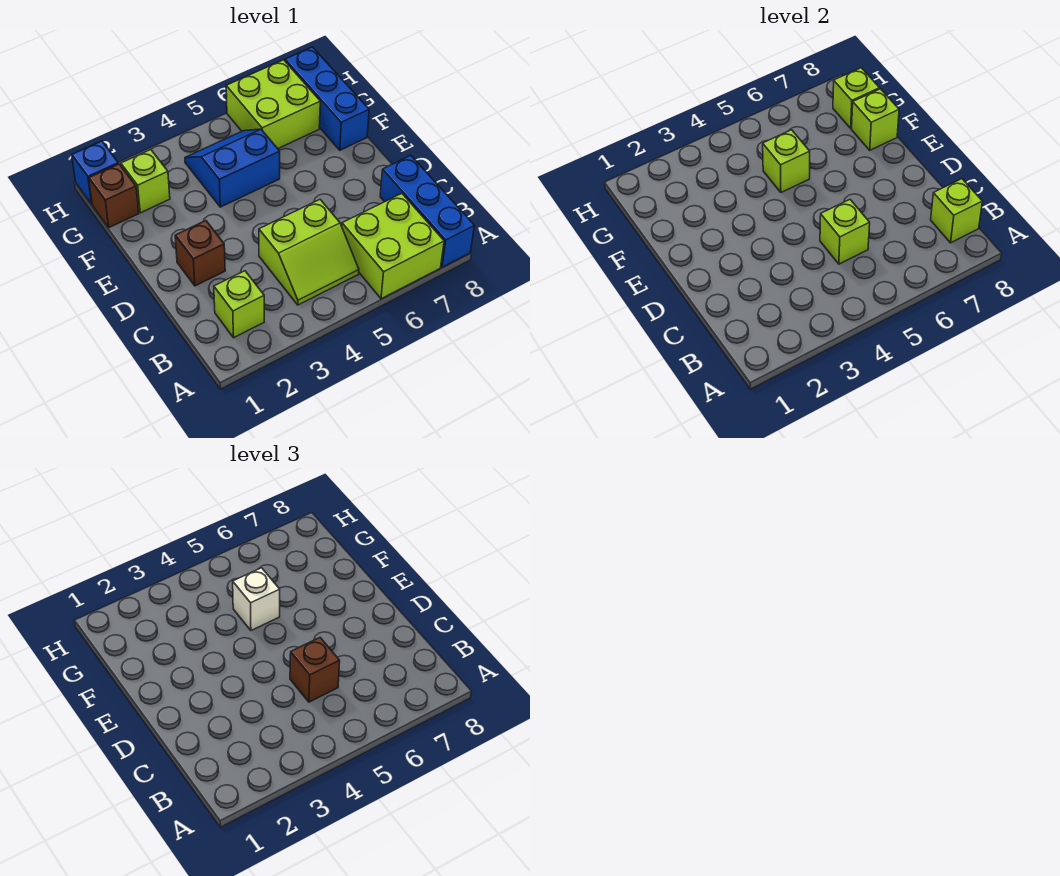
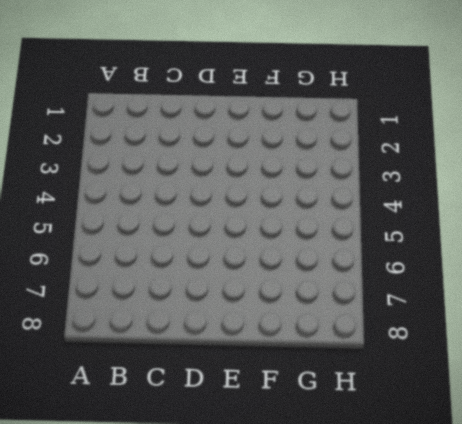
none -> lime 2x2 brick [342,194,444,299]
none -> blue 1x3 brick [380,155,474,267]
none -> lime 1x1 brick [214,271,264,338]

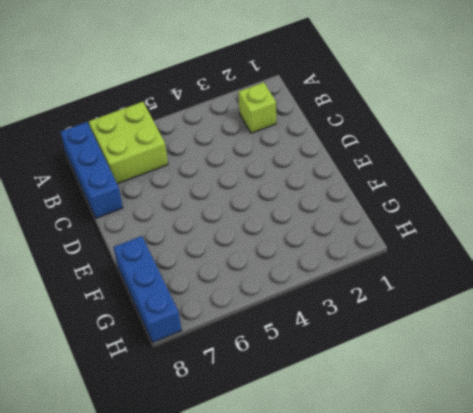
none -> lime 2x2 slope [259,200,359,305]
none -> brown 1x1 brick [175,221,225,286]
none -> blue 2x2 slope [185,129,280,207]

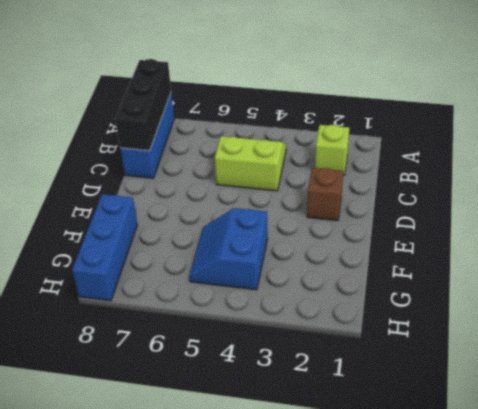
black 1x3 brick [115,59,171,151] -> lime 1x1 brick [931,179,982,243]
blue 2x2 slope [189,208,268,290] -> blue 2x2 slope turned to [185,129,280,207]
none -> lime 2x2 brick [342,194,444,299]
none -> brown 1x1 brick [89,164,139,227]
none -> lime 1x1 brick [121,150,170,213]

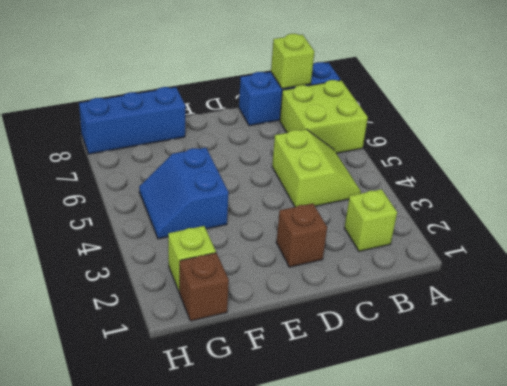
none -> lime 2x2 brick [226,60,320,149]
none -> blue 1x1 brick [72,141,119,204]
none -> lime 1x1 brick [820,200,870,264]

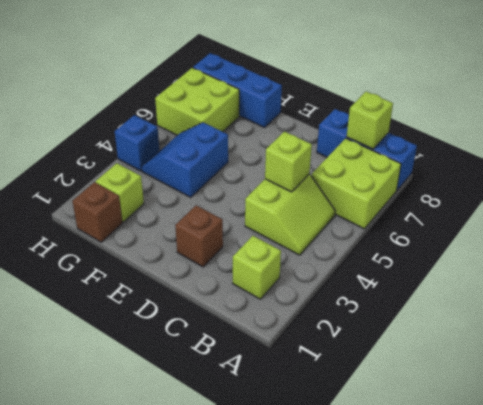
blue 1x1 brick [115,115,159,171] -> blue 1x1 brick moved to [72,141,119,204]
none -> lime 1x1 brick [763,130,810,192]
none -> lime 1x1 brick [852,89,899,150]
none -> lime 1x1 brick [833,68,880,128]

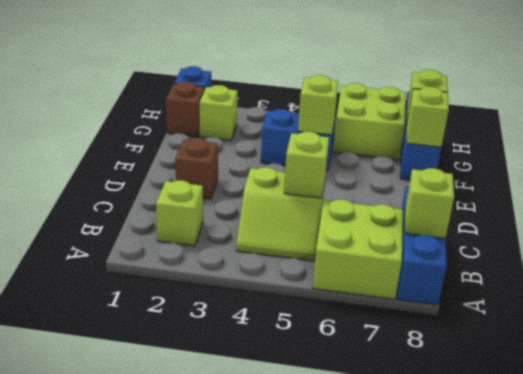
none -> brown 1x1 brick [290,638,340,702]
none -> white 1x1 brick [233,568,280,630]

